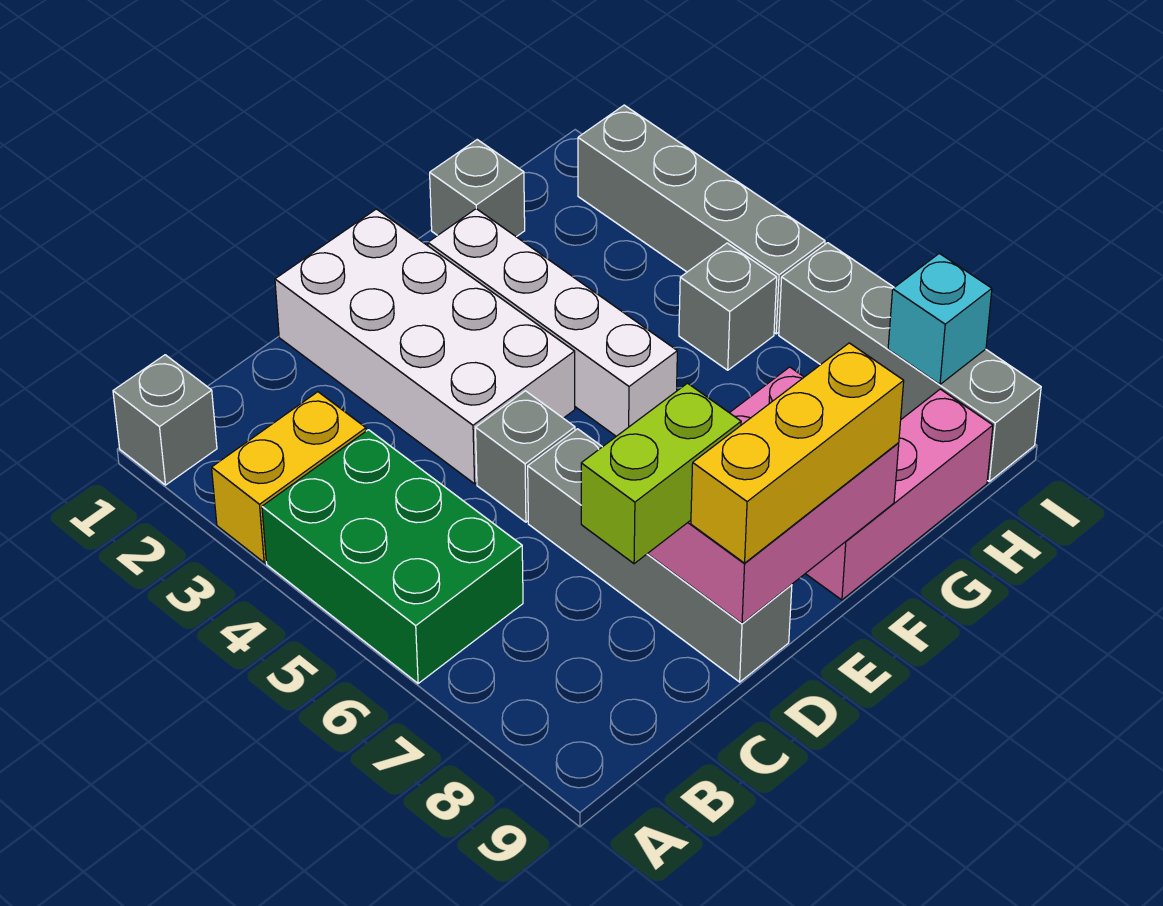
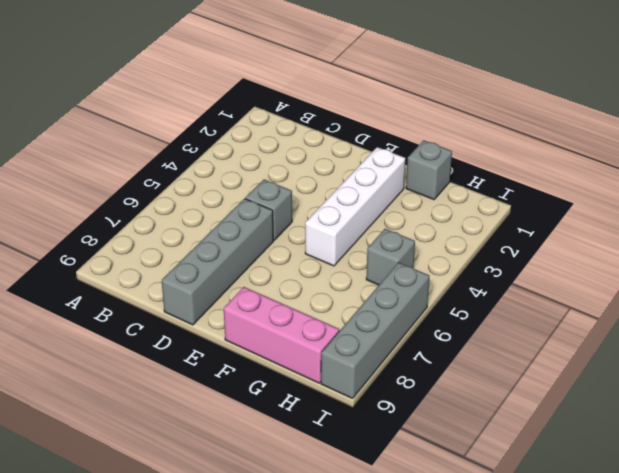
none -> grey 1x1 brick [113,355,217,485]
none -> yellow 1x2 brick [212,392,366,562]
none -> green 2x3 brick [262,430,523,683]

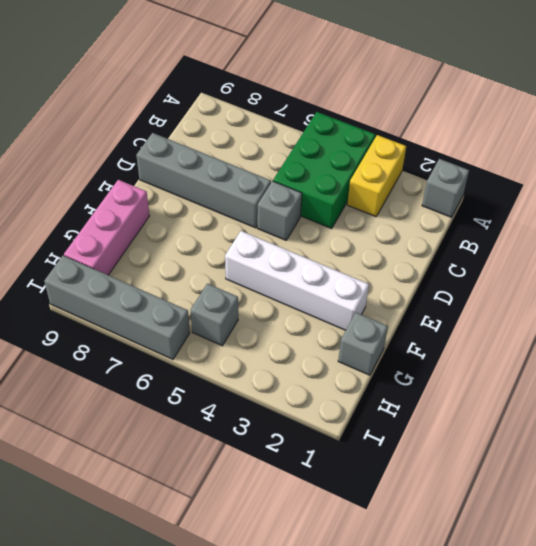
green 2x3 brick [273,112,375,228] -> green 2x3 brick turned to [262,430,523,683]
none -> white 2x4 brick [275,209,575,484]
none -> grey 1x4 brick [578,105,825,334]
none -> pink 2x3 brick [648,367,899,623]

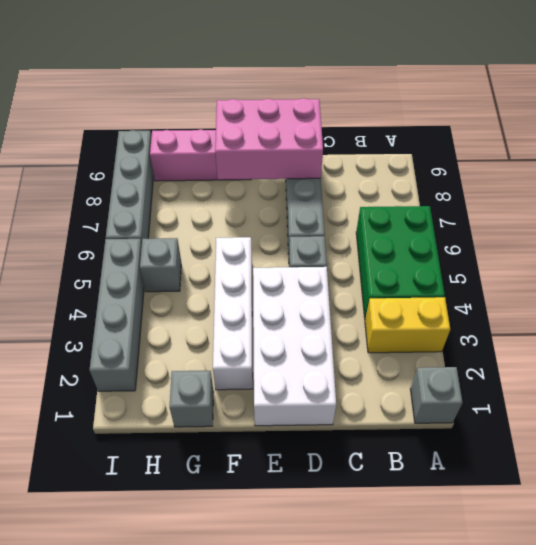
none -> cyan 1x1 brick [888,253,992,384]
none -> lime 1x2 brick [581,383,741,564]
none -> yellow 1x3 brick [691,343,904,563]

